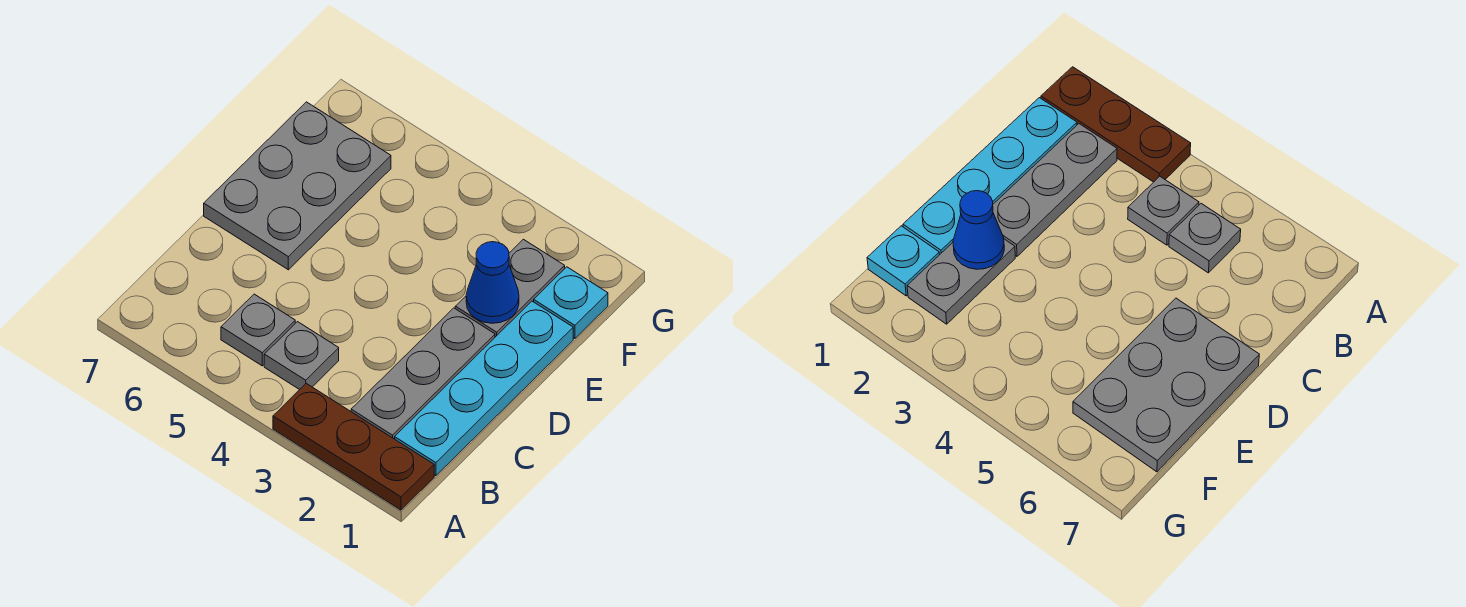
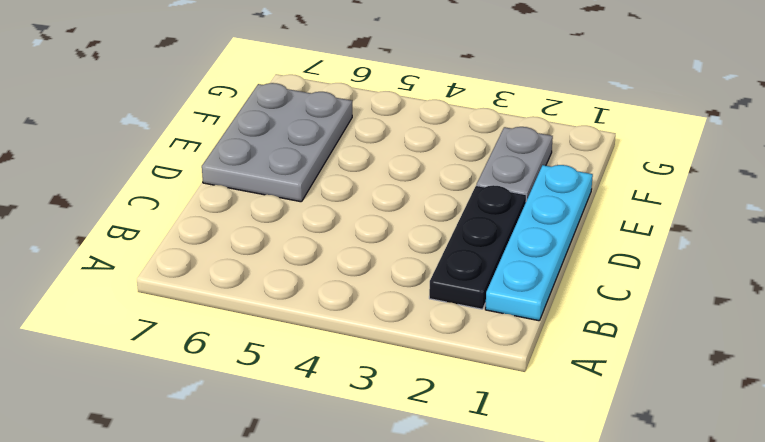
black 1x3 plate [429,185,526,309] -> grey 1x3 plate [351,308,495,439]
none -> brown 1x3 plate [273,383,434,510]
none -> grey 1x1 plate [264,322,339,390]

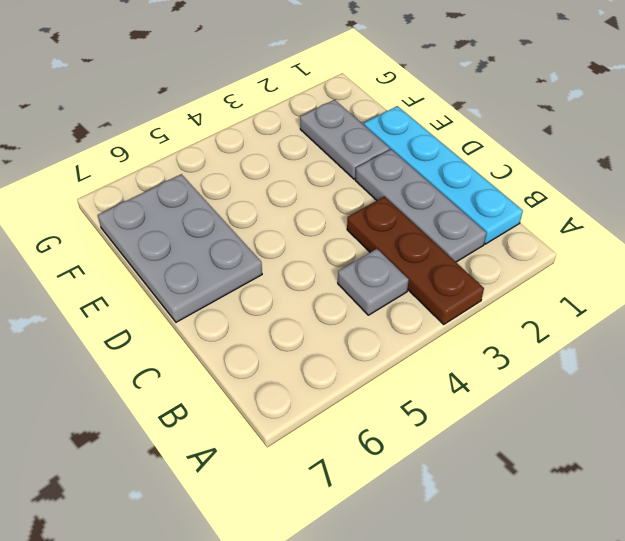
brown 1x3 plate [347,197,484,324] -> brown 1x3 plate turned to [273,383,434,510]
none -> grey 1x1 plate [221,294,295,366]
none -> cyan 1x1 plate [534,267,608,338]

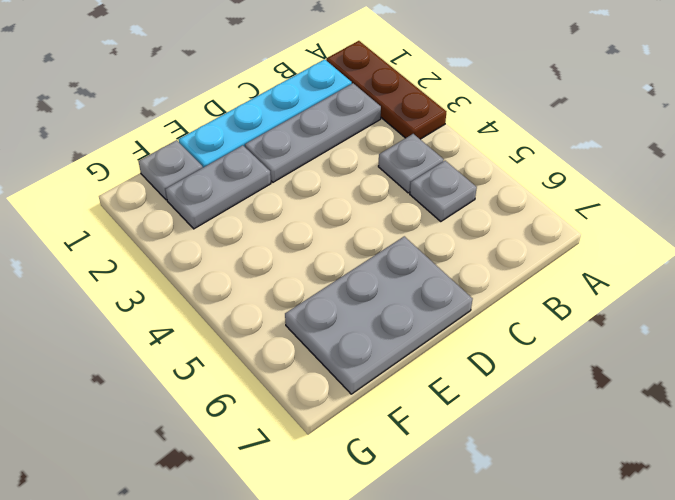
grey 1x1 plate [138,140,203,200] -> cyan 1x1 plate [534,267,608,338]
none -> blue 1x1 cone [466,242,519,323]

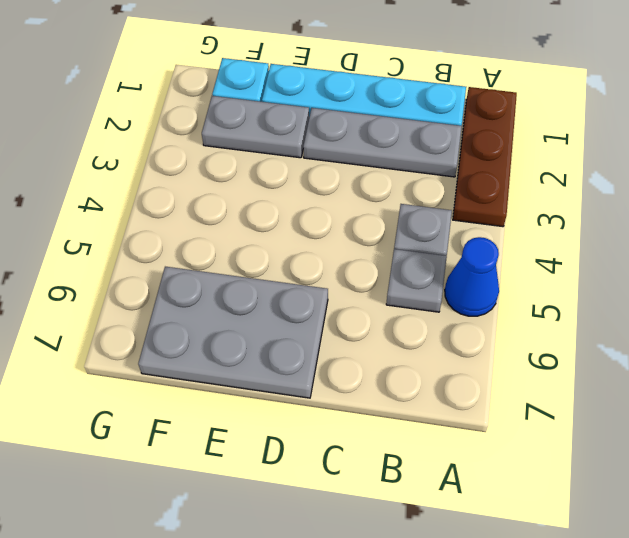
blue 1x1 cone [445,237,499,316] -> blue 1x1 cone moved to [466,242,519,323]

